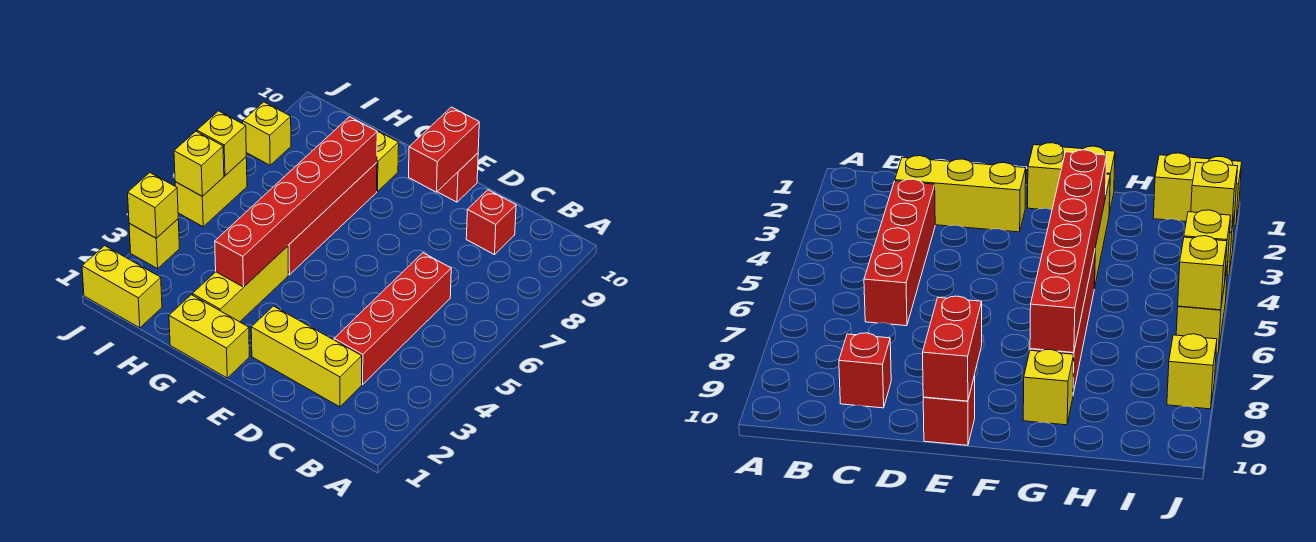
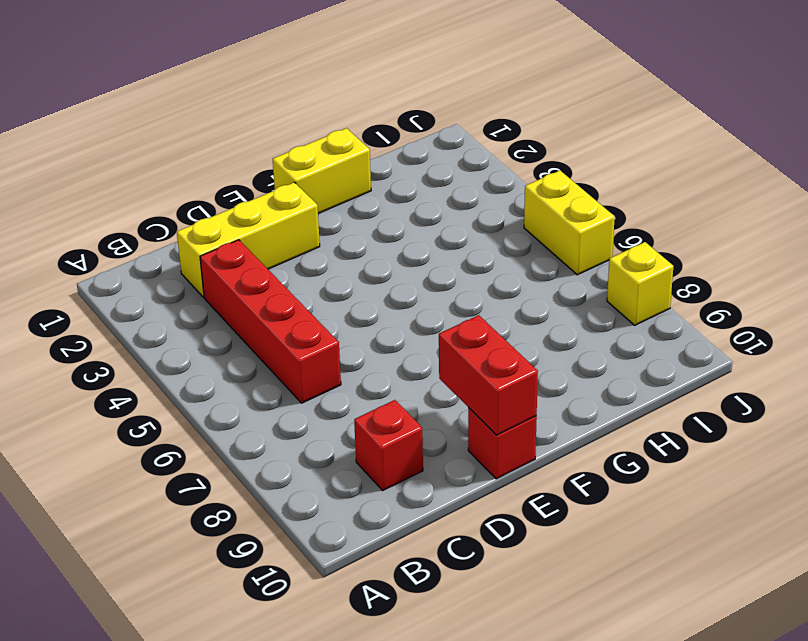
none -> yellow 1x3 brick [192,246,288,322]
none -> red 1x4 brick [288,163,377,275]
none -> yellow 1x1 brick [372,128,399,191]

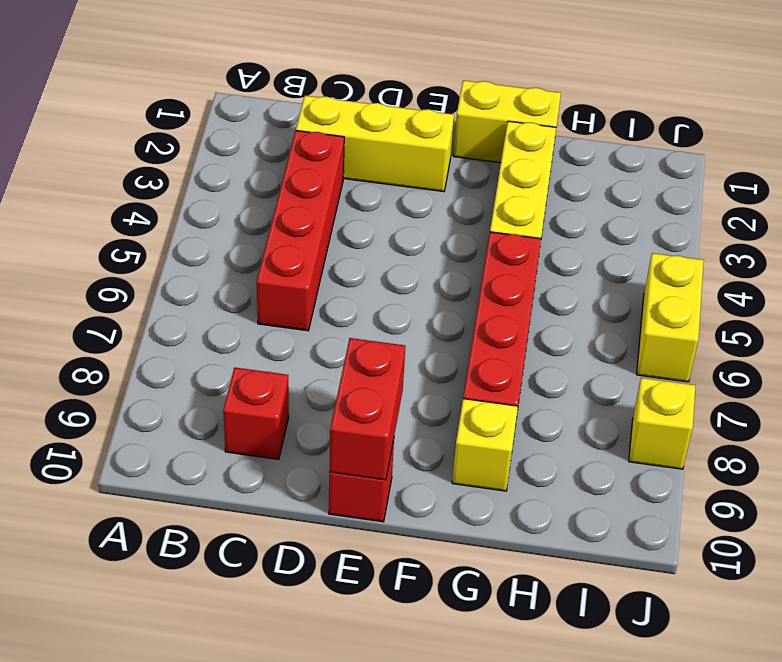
none -> yellow 1x2 brick [82,246,162,328]
none -> yellow 1x1 brick [129,219,180,269]
none -> red 1x6 brick [215,117,377,287]

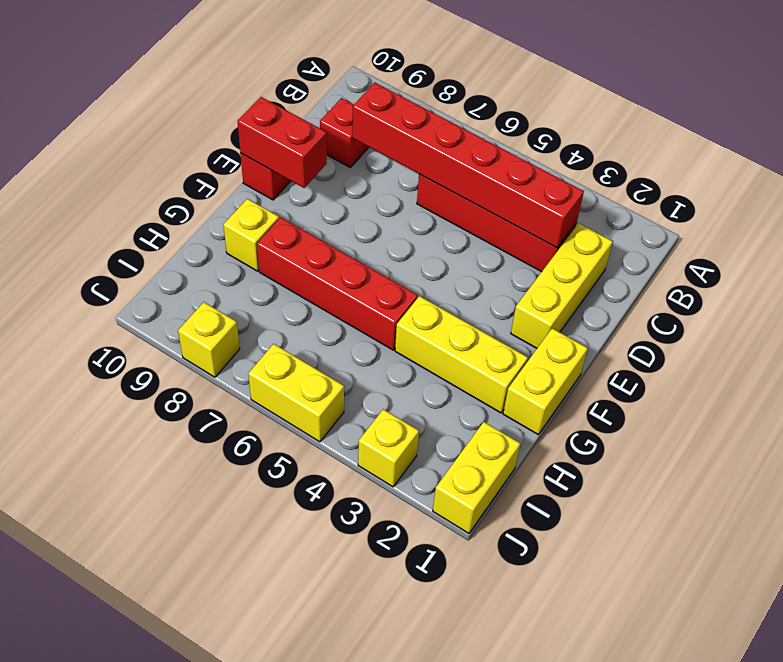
red 1x6 brick [352,82,584,248] -> red 1x6 brick moved to [215,117,377,287]
none -> yellow 1x1 brick [128,173,178,238]
none -> yellow 1x1 brick [174,131,224,196]
none -> yellow 1x1 brick [197,111,246,175]

